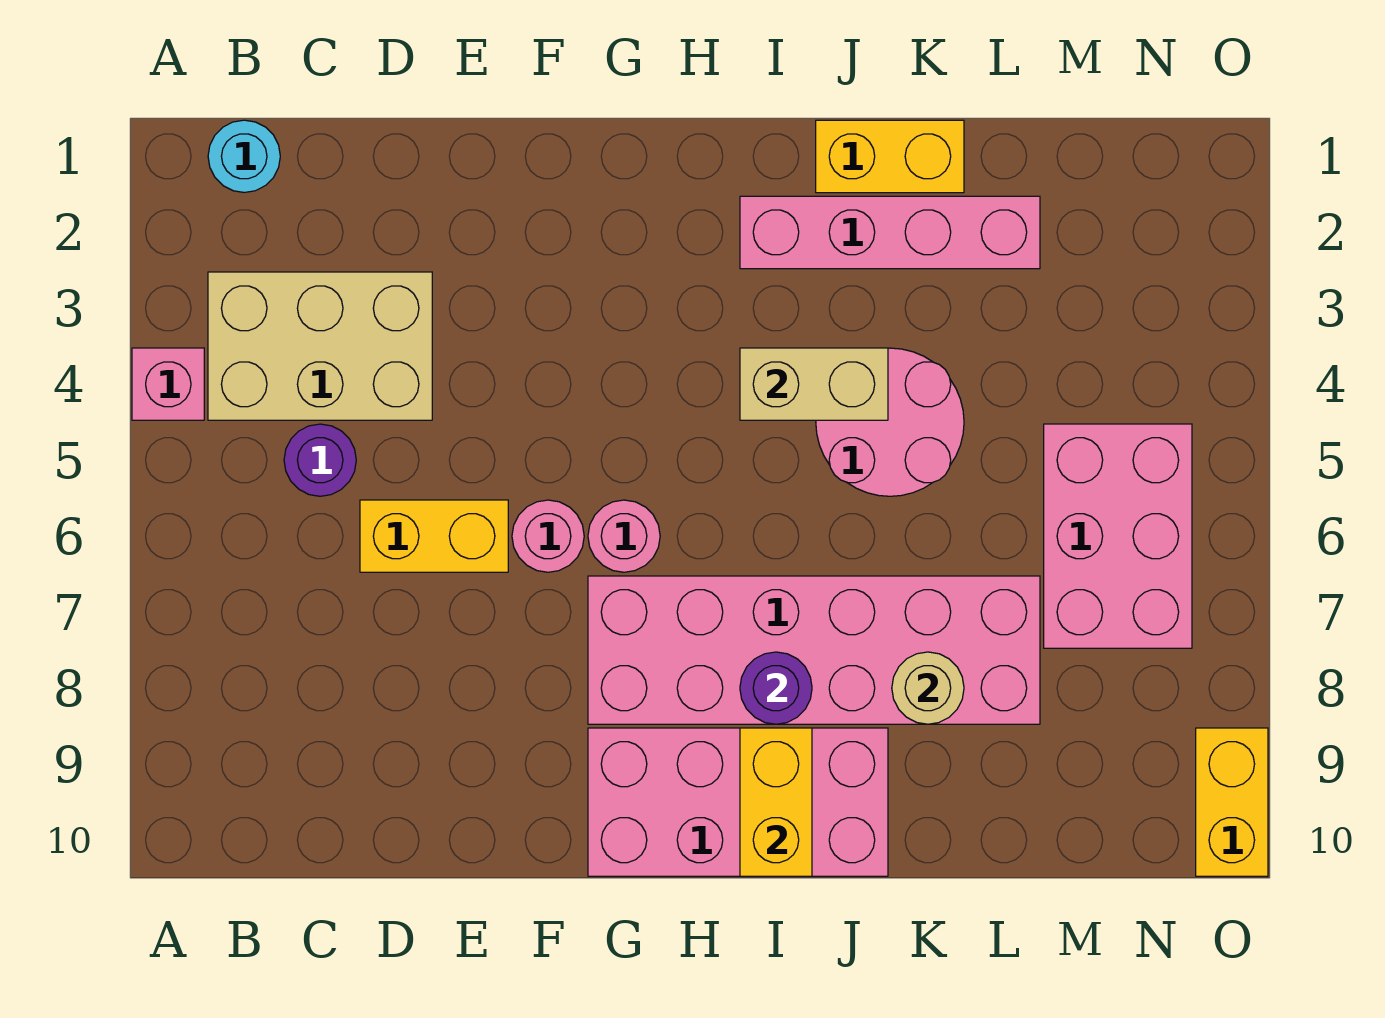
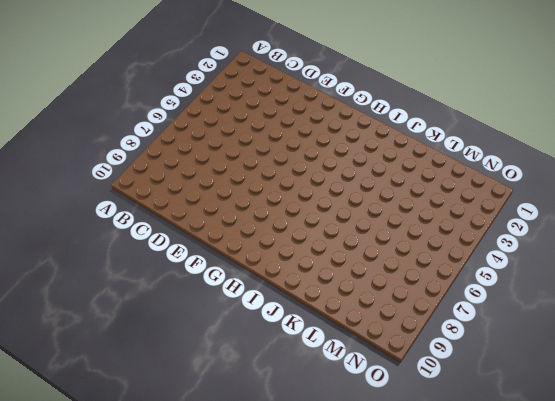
none -> pink 1x1 brick [132,348,204,420]
none -> cyan 1x1 round brick [208,120,280,193]
none -> tan 2x3 brick [208,272,432,420]

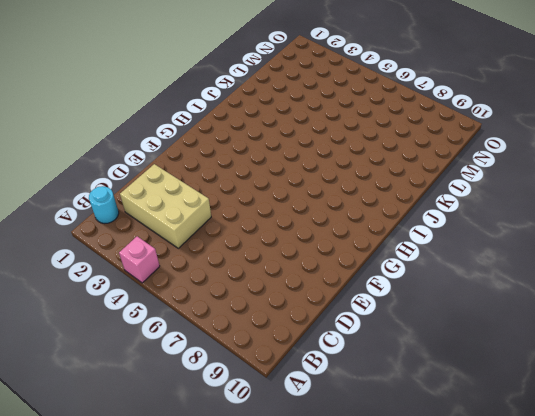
tan 2x3 brick [120,164,211,248] -> tan 2x3 brick turned to [208,272,432,420]
none -> purple 1x1 round brick [284,424,356,496]
none -> yellow 1x2 brick [360,500,508,572]
none -> pink 1x1 round brick [512,500,584,572]

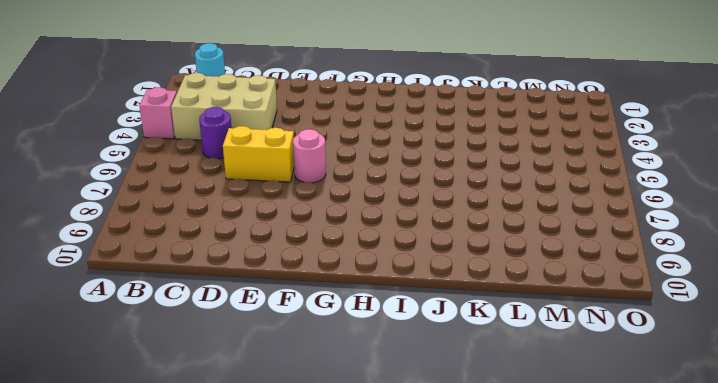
none -> pink 1x1 round brick [588,500,660,572]
none -> pink 2x6 brick [588,576,1040,724]
none -> pink 2x4 brick [588,728,888,876]

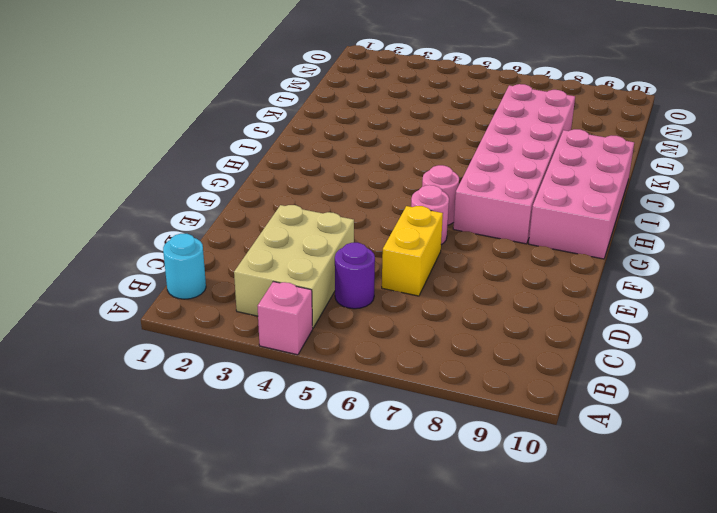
none -> pink 1x4 brick [740,196,1040,269]
none -> yellow 1x2 brick [816,120,964,193]
none -> pink 2x2 round brick [816,348,964,496]

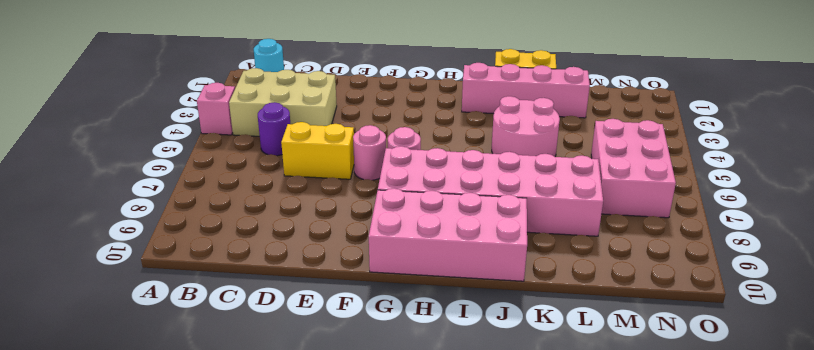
none -> yellow 1x2 brick [1196,728,1268,876]
none -> tan 1x2 brick [740,348,888,420]
none -> purple 1x1 round brick [740,652,812,724]

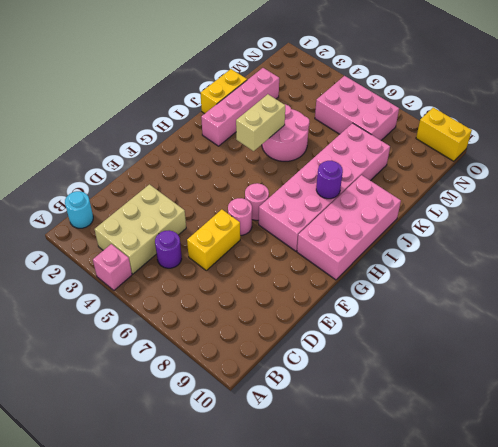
none -> yellow 1x2 brick [740,728,812,876]
none -> tan 1x1 round brick [892,652,964,724]

